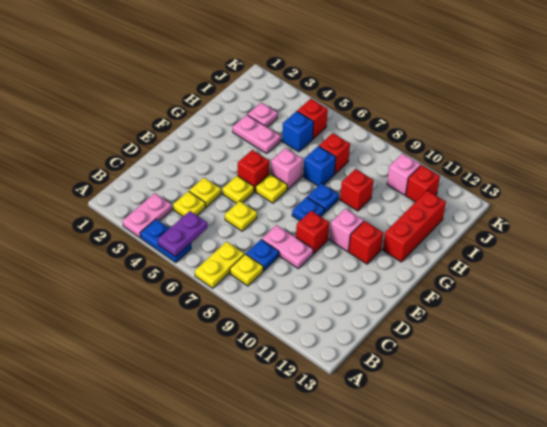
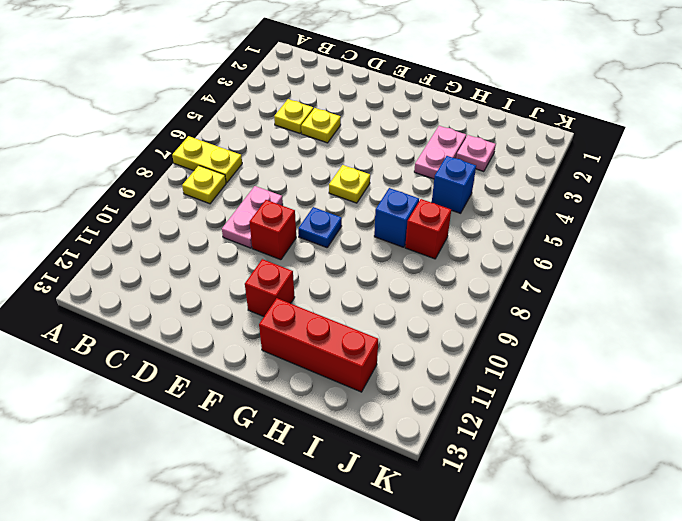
none -> pink 1x2 plate [123,193,172,238]
none -> blue 1x2 plate [140,219,191,263]
none -> blue 1x1 plate [246,239,279,271]

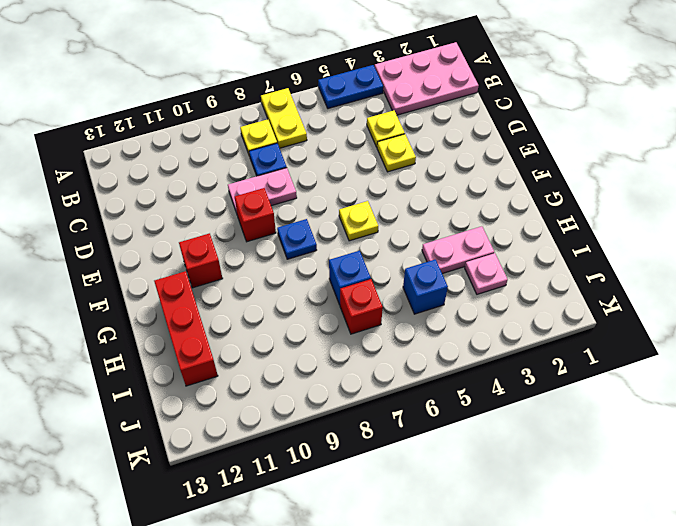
pink 2x3 plate [375,42,479,115] -> pink 1x2 plate [123,193,172,238]
none -> yellow 1x1 plate [225,201,257,231]
none -> yellow 1x1 plate [222,176,254,203]
none -> red 1x1 brick [238,150,270,191]

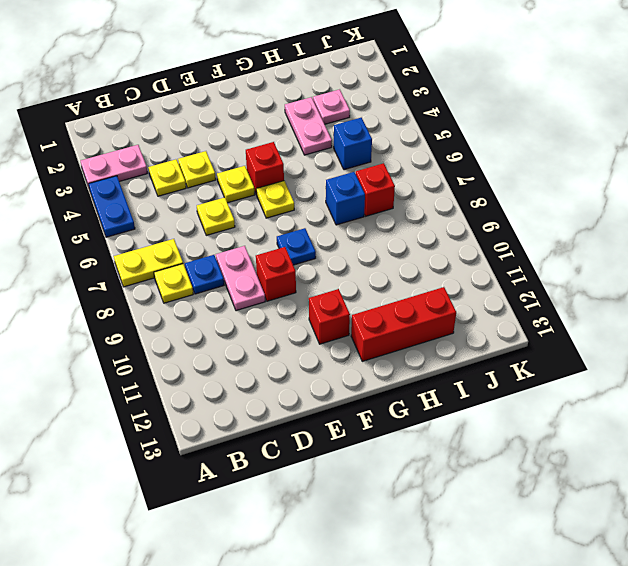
none -> pink 1x1 brick [330,209,364,252]
none -> pink 1x1 brick [271,148,303,189]
none -> blue 1x1 plate [307,183,339,213]

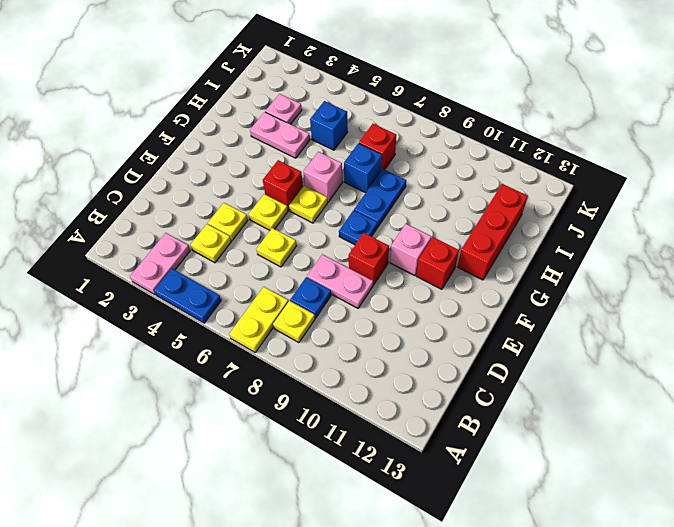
blue 1x2 plate [354,169,406,227] -> blue 1x1 plate [307,183,339,213]
none -> red 1x1 brick [340,169,373,211]
none -> red 1x1 brick [297,99,328,139]
none -> pink 1x1 brick [387,154,421,195]

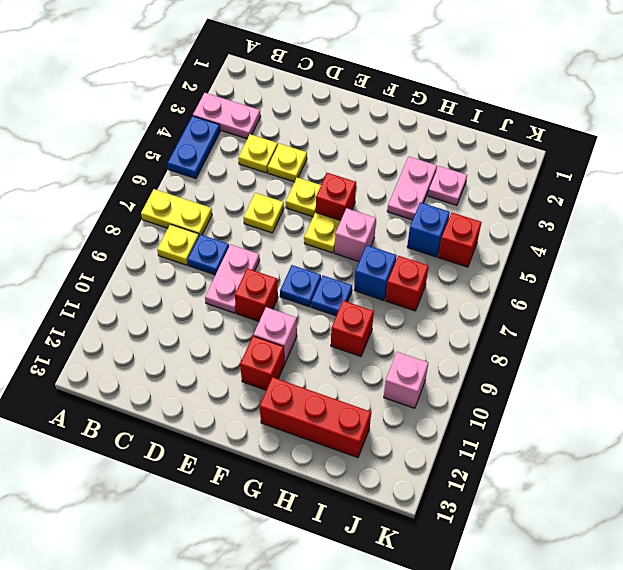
none -> red 1x1 brick [406,165,440,202]
none -> purple 1x2 plate [158,211,207,257]

